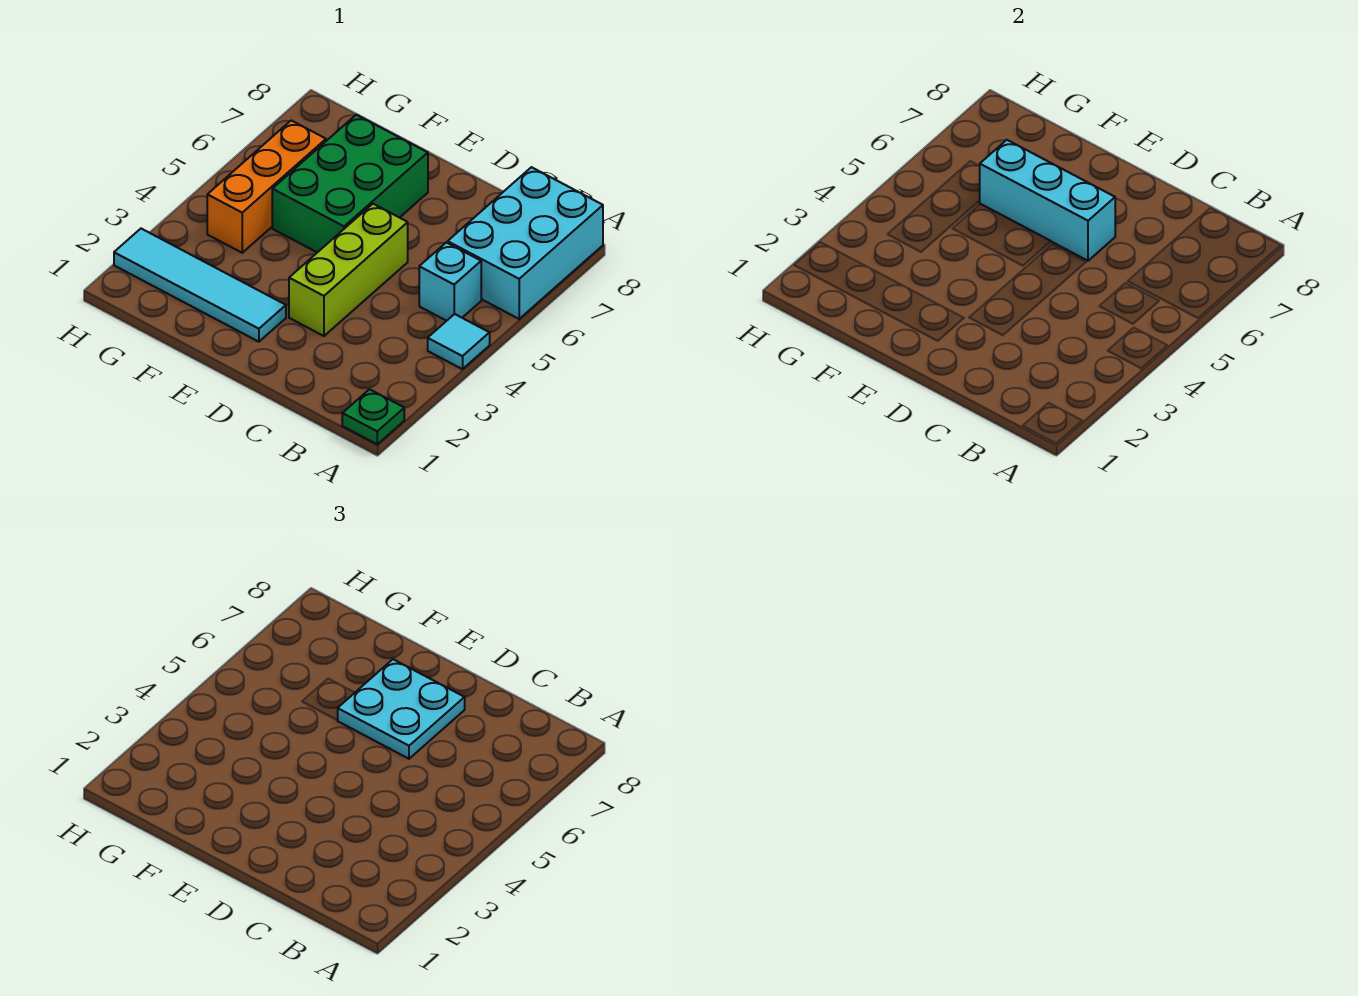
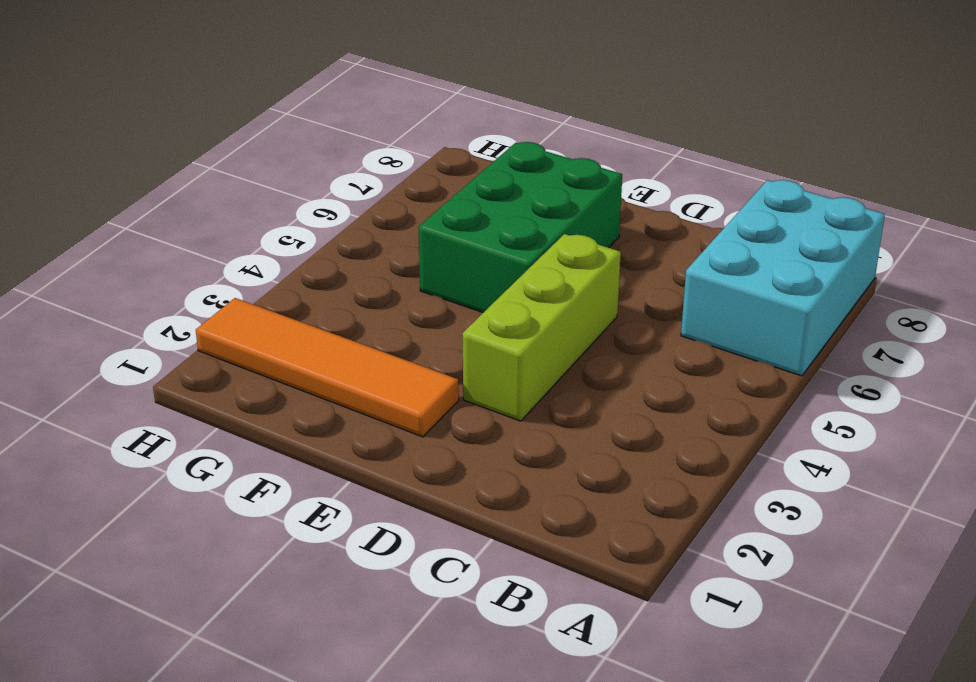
orange 1x4 tile [196,298,459,437] -> cyan 1x4 tile [114,229,286,342]
none -> green 1x1 plate [342,389,404,444]
none -> cyan 1x1 tile [428,314,490,369]

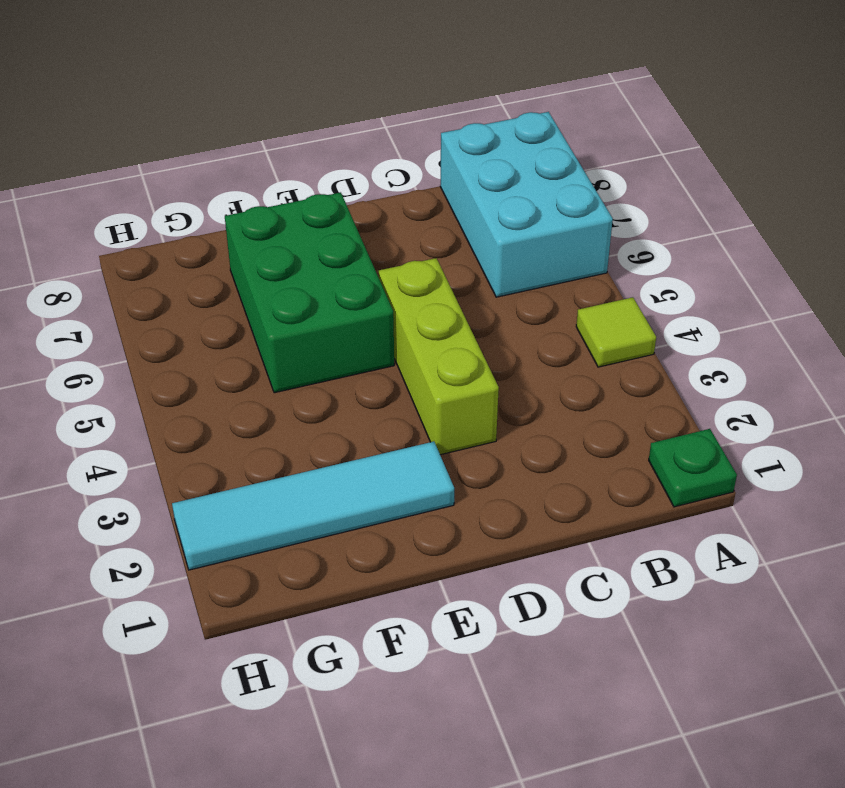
lime 1x1 tile [576,297,656,367] -> cyan 1x1 tile [428,314,490,369]
none -> cyan 1x1 brick [419,242,481,321]
none -> orange 1x3 brick [207,120,326,253]

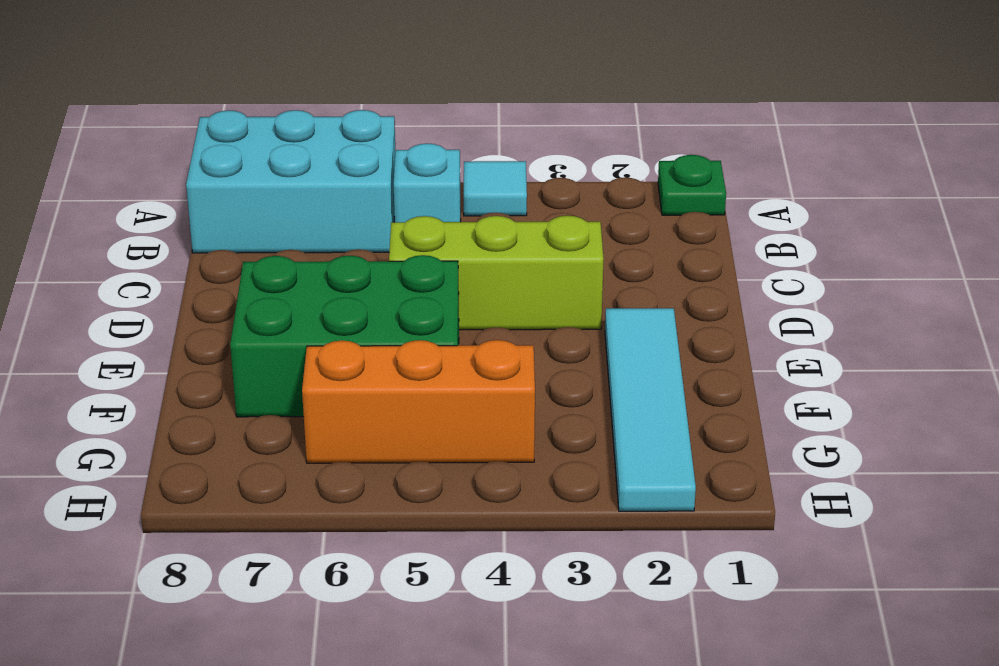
none -> cyan 1x3 brick [979,140,1115,261]
none -> cyan 2x2 plate [337,659,465,759]

